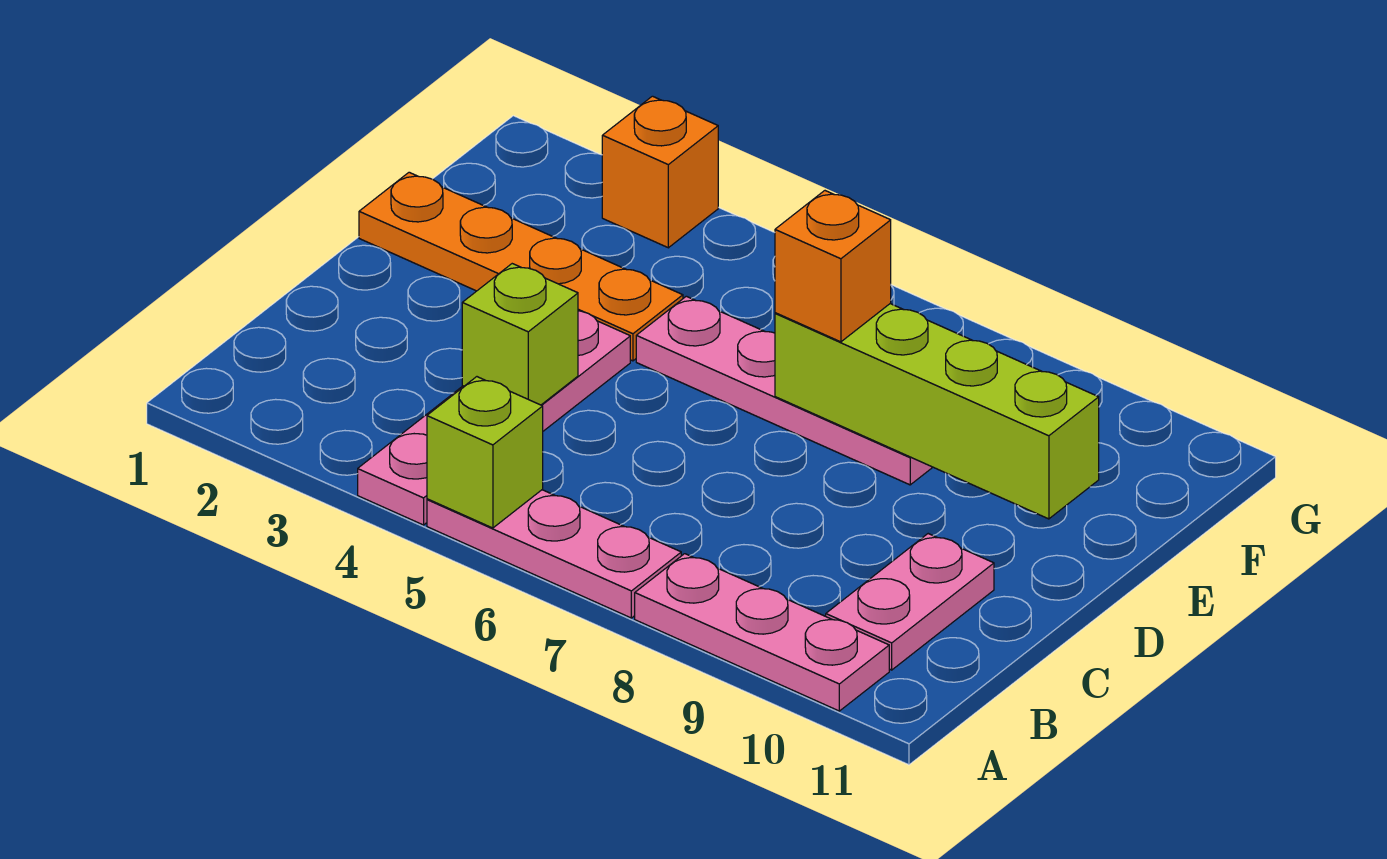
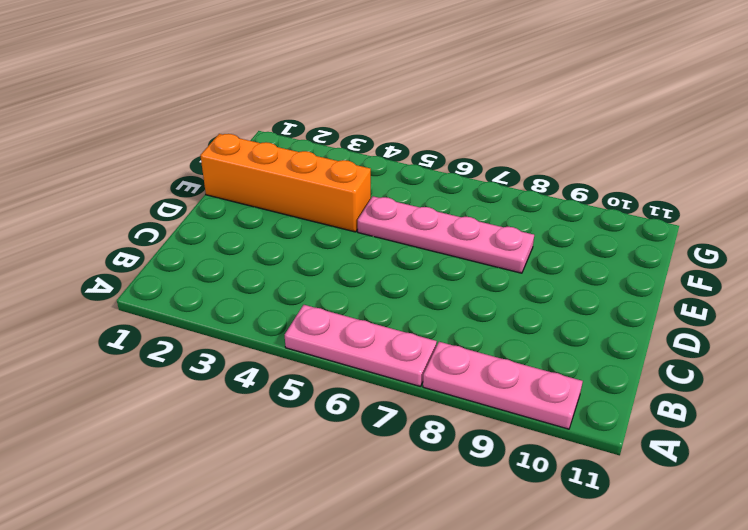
orange 1x4 brick [200,134,371,232] -> orange 1x4 plate [359,172,683,361]
none -> pink 1x4 plate [358,311,630,525]
none -> pink 1x2 plate [826,534,994,670]

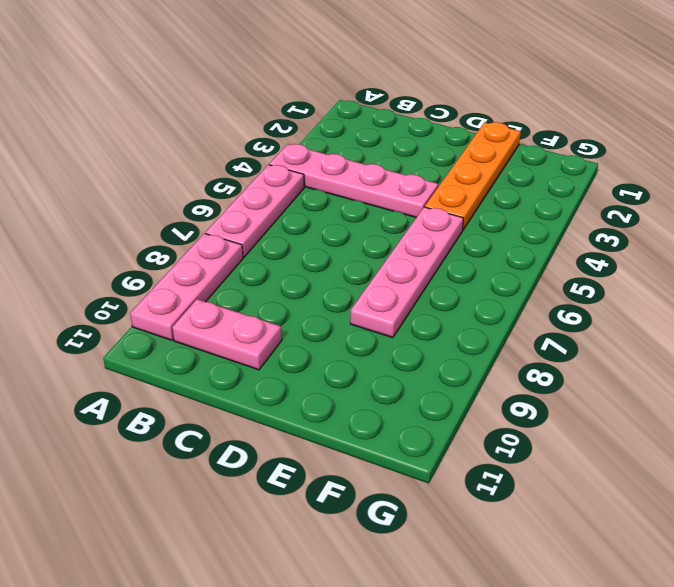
none -> orange 1x1 brick [602,96,718,248]
none -> lime 1x1 brick [427,377,543,528]

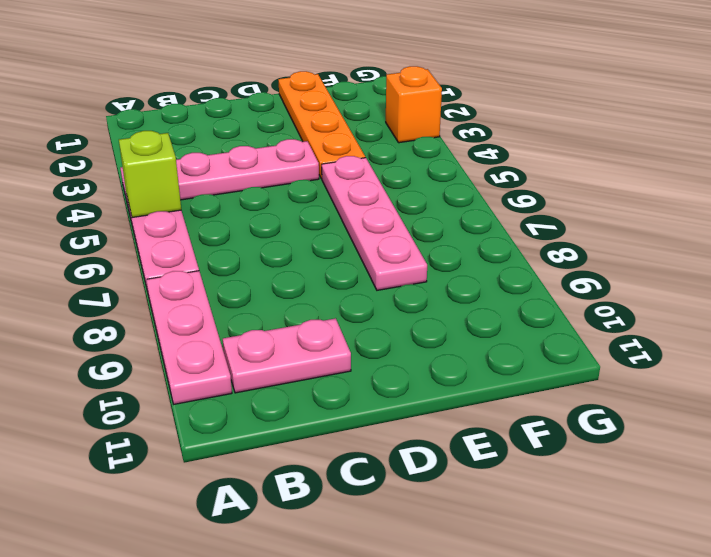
none -> lime 1x1 brick [462,264,578,405]
none -> lime 1x4 brick [775,304,1099,519]

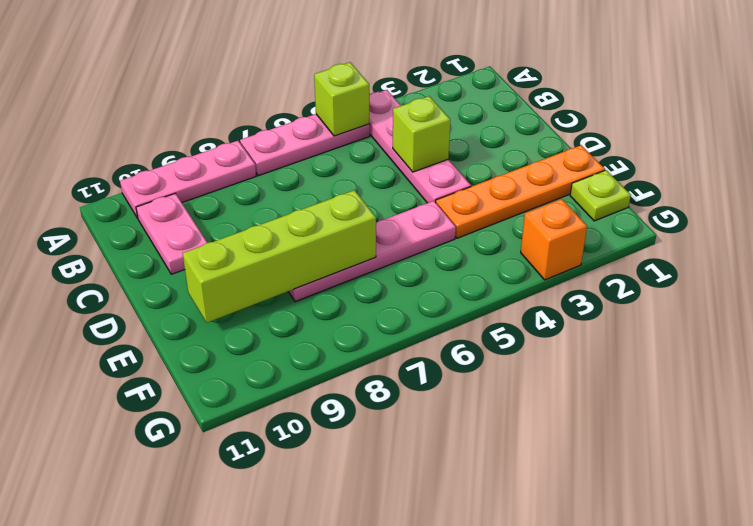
lime 1x1 plate [570,170,631,221] -> none
none -> orange 1x1 brick [775,191,891,342]

